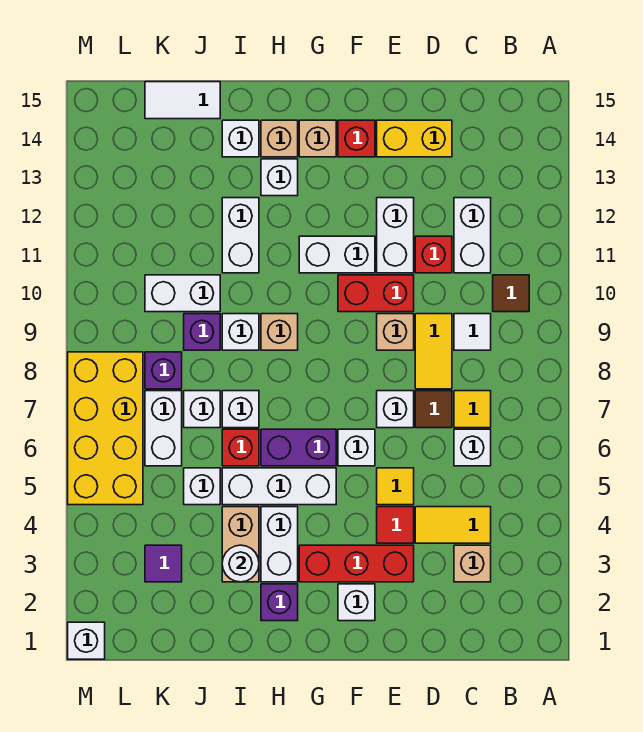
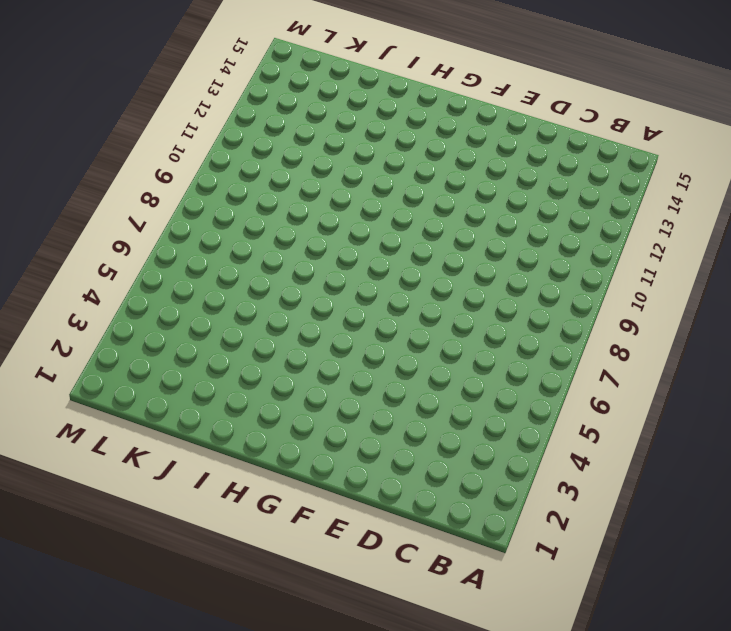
none -> brown 1x1 tile [493,275,529,312]
none -> tan 1x1 brick [454,545,491,582]
none -> yellow 1x2 tile [415,507,491,543]
none -> white 1x1 brick [454,429,491,466]

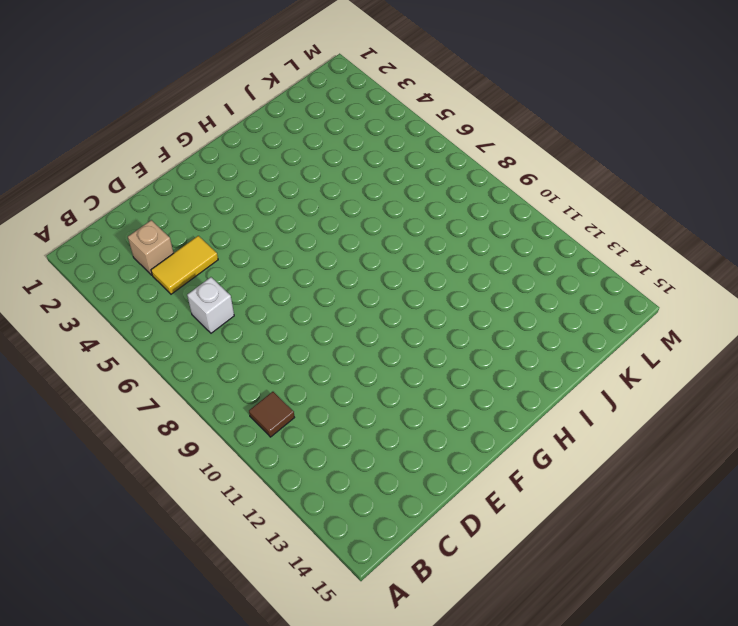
none -> yellow 1x1 tile [454,391,491,428]
none -> white 1x1 tile [454,314,491,350]
none -> white 1x2 brick [454,198,491,273]
none -> brown 1x1 tile [415,391,452,428]

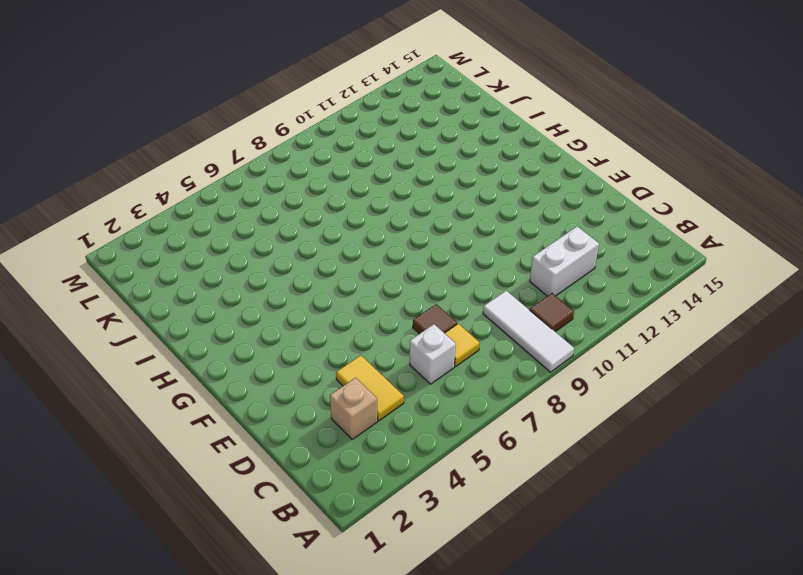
white 1x3 tile [483,291,574,372] -> white 1x1 tile [454,314,491,350]
none -> yellow 1x2 tile [415,314,452,389]
none -> red 1x1 brick [415,236,452,273]
none -> yellow 1x2 brick [377,120,452,157]
none -> red 1x3 brick [299,545,414,582]

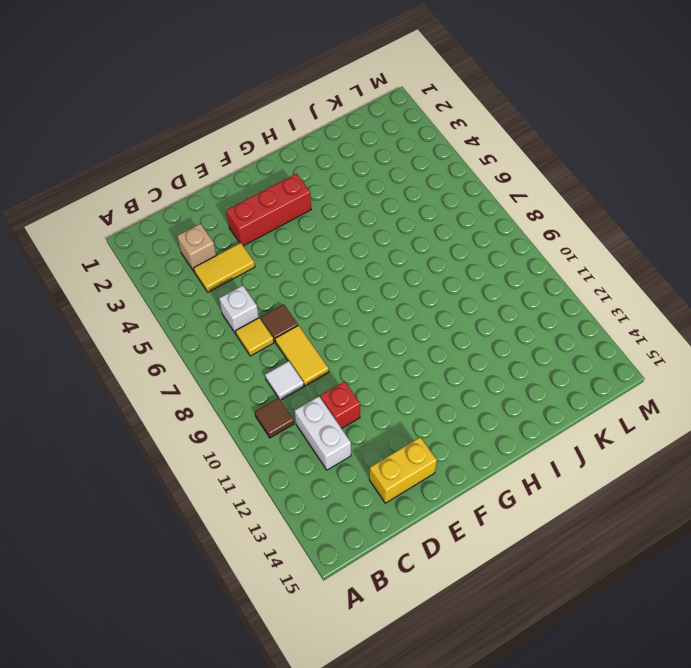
none -> red 1x1 tile [377,507,414,543]
none -> yellow 1x1 tile [377,468,414,505]
none -> white 1x1 brick [377,391,414,428]
none -> tan 1x1 brick [377,314,414,350]

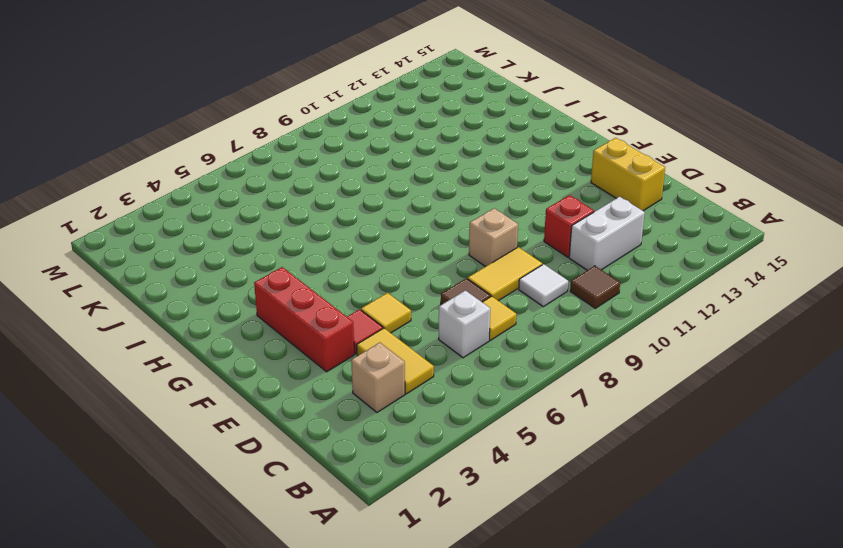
none -> white 1x1 brick [377,391,414,428]
none -> red 1x2 brick [338,275,414,312]
none -> white 1x2 brick [377,198,414,273]
none -> white 1x1 brick [338,584,375,621]

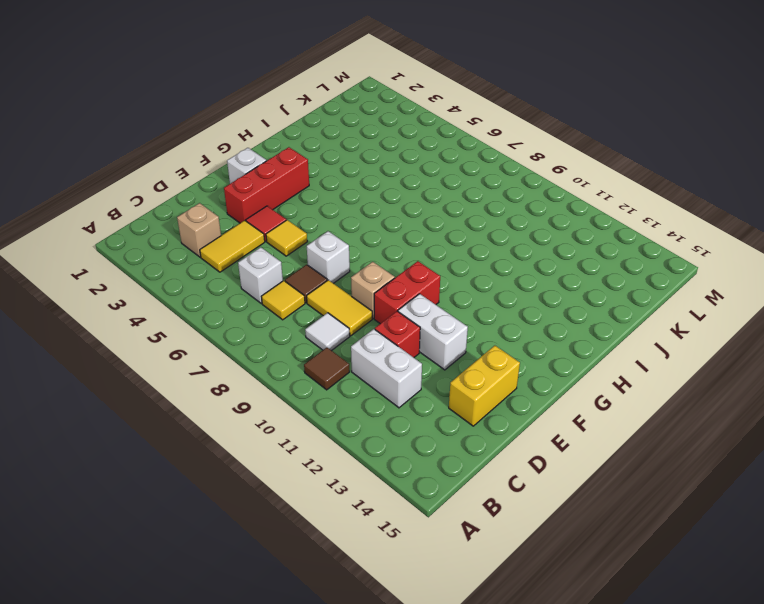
none -> white 1x1 brick [338,429,375,466]
none -> white 1x2 brick [299,236,375,273]
none -> red 1x1 brick [338,120,375,157]
none -> white 1x3 brick [222,468,336,505]

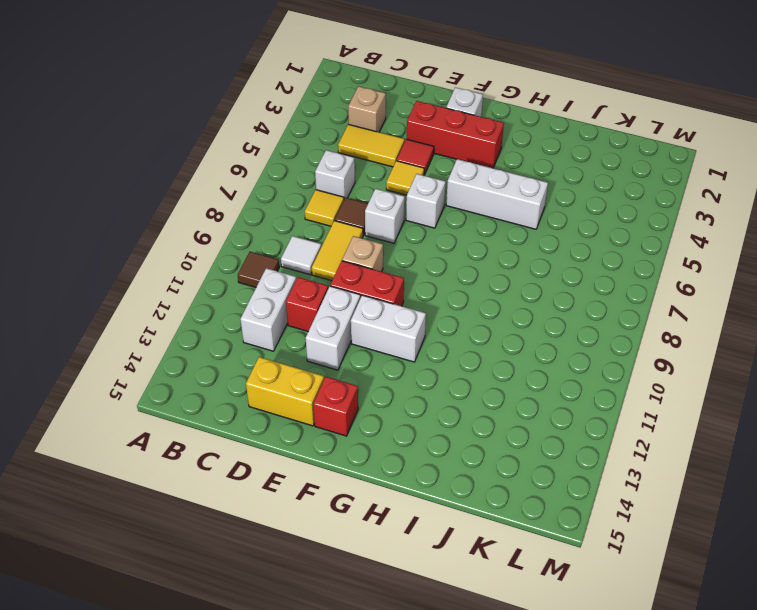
none -> purple 1x2 brick [261,429,336,466]
none -> tan 1x1 brick [299,120,336,157]
none -> purple 1x1 brick [261,584,298,621]
none -> white 1x2 brick [261,507,298,582]

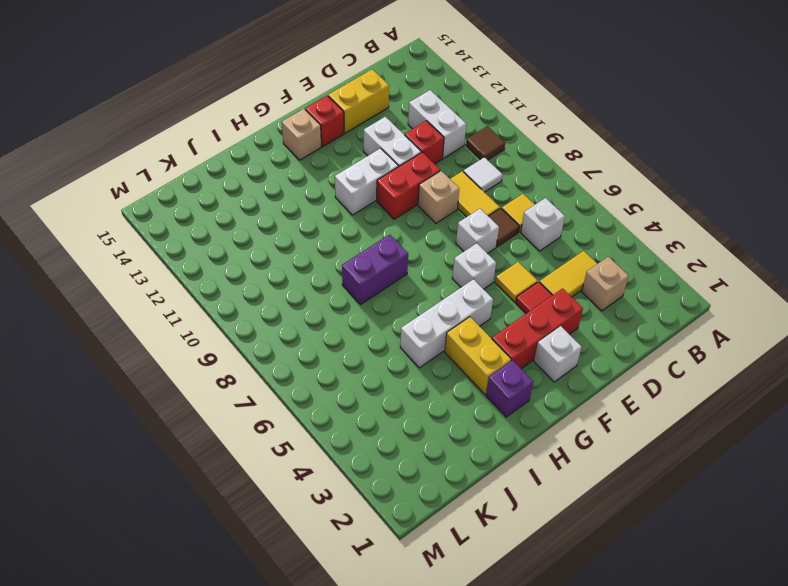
yellow 1x2 brick [445,317,511,394] -> white 1x2 brick [261,507,298,582]
purple 1x2 brick [342,235,408,305] -> purple 1x2 brick moved to [261,429,336,466]
none -> tan 1x1 brick [261,314,298,350]
none -> white 1x1 brick [261,159,298,196]
none -> tan 1x1 brick [261,120,298,157]
none -> tan 1x2 brick [222,507,259,582]

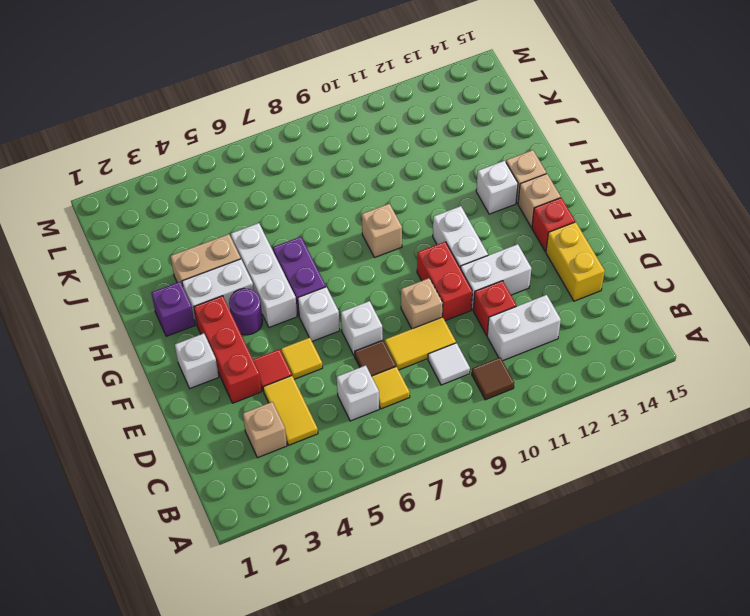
purple 1x1 round brick [229,288,263,335] -> none
none -> red 1x1 brick [222,429,259,466]
none -> white 1x1 brick [222,391,259,428]
none -> white 1x1 brick [222,314,259,350]
none -> white 1x2 brick [222,198,259,273]

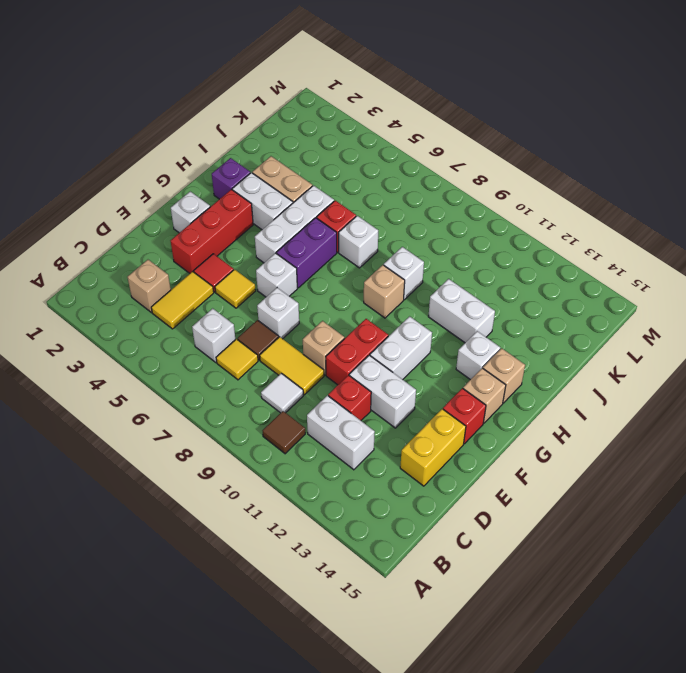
none -> white 1x1 brick [222,120,259,157]
none -> white 1x1 brick [184,468,220,505]
none -> white 1x1 brick [184,391,220,428]
none -> purple 1x1 brick [184,314,220,350]

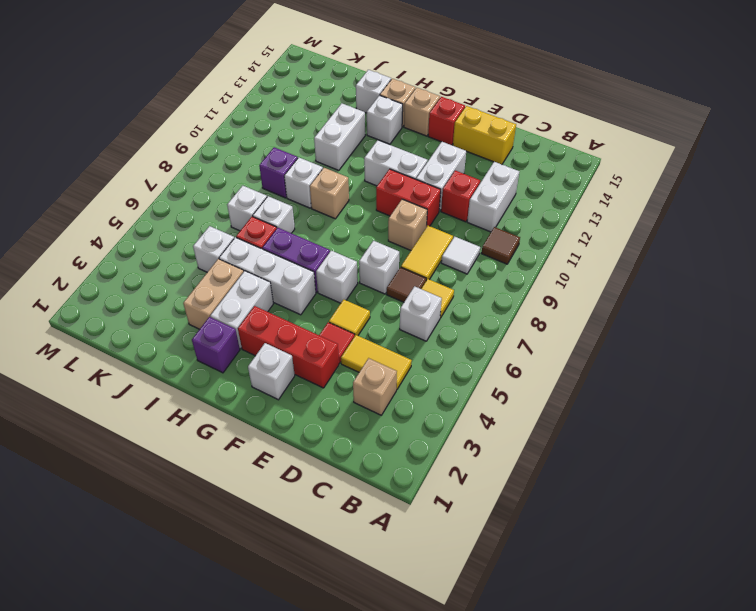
none -> white 1x2 brick [145,275,220,312]
none -> white 1x2 tile [145,82,220,119]
none -> purple 1x1 tile [145,545,182,582]
none -> white 1x2 brick [145,391,182,466]

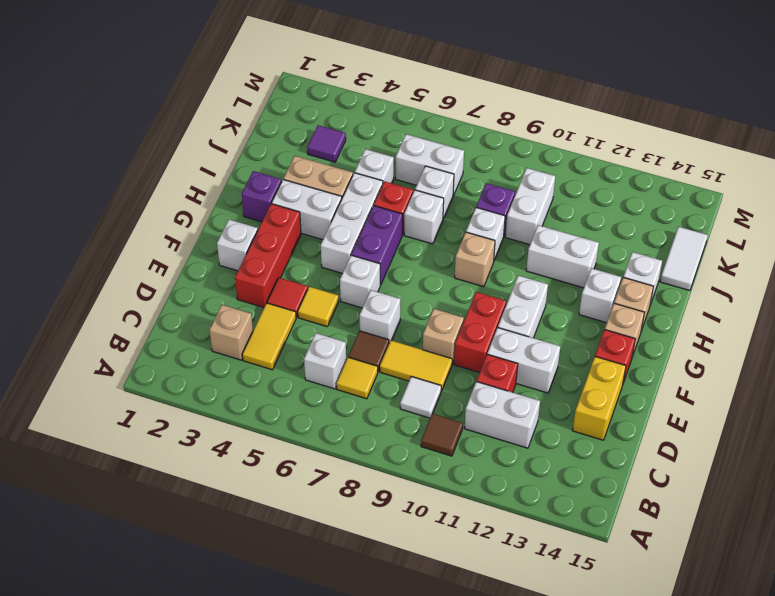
none -> purple 1x1 brick [145,352,182,389]
none -> yellow 2x4 brick [68,352,143,505]
none -> white 1x1 brick [68,622,105,659]
none -> white 1x1 round brick [222,545,259,582]

